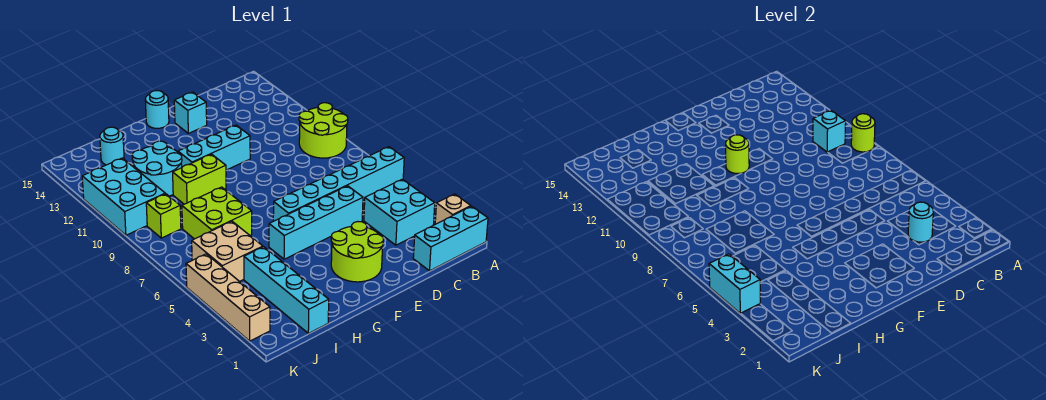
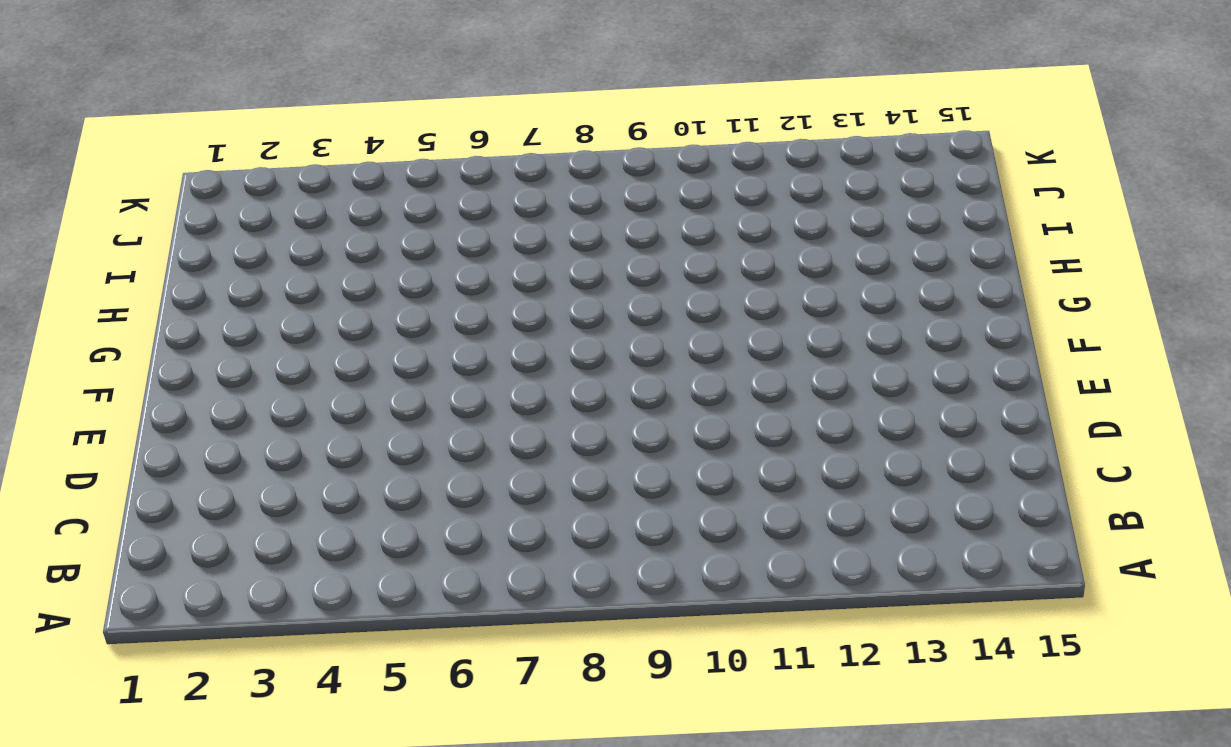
none -> cyan 1x3 brick [413,206,488,271]
none -> tan 1x1 brick [435,194,471,224]
none -> cyan 1x6 brick [273,147,404,221]

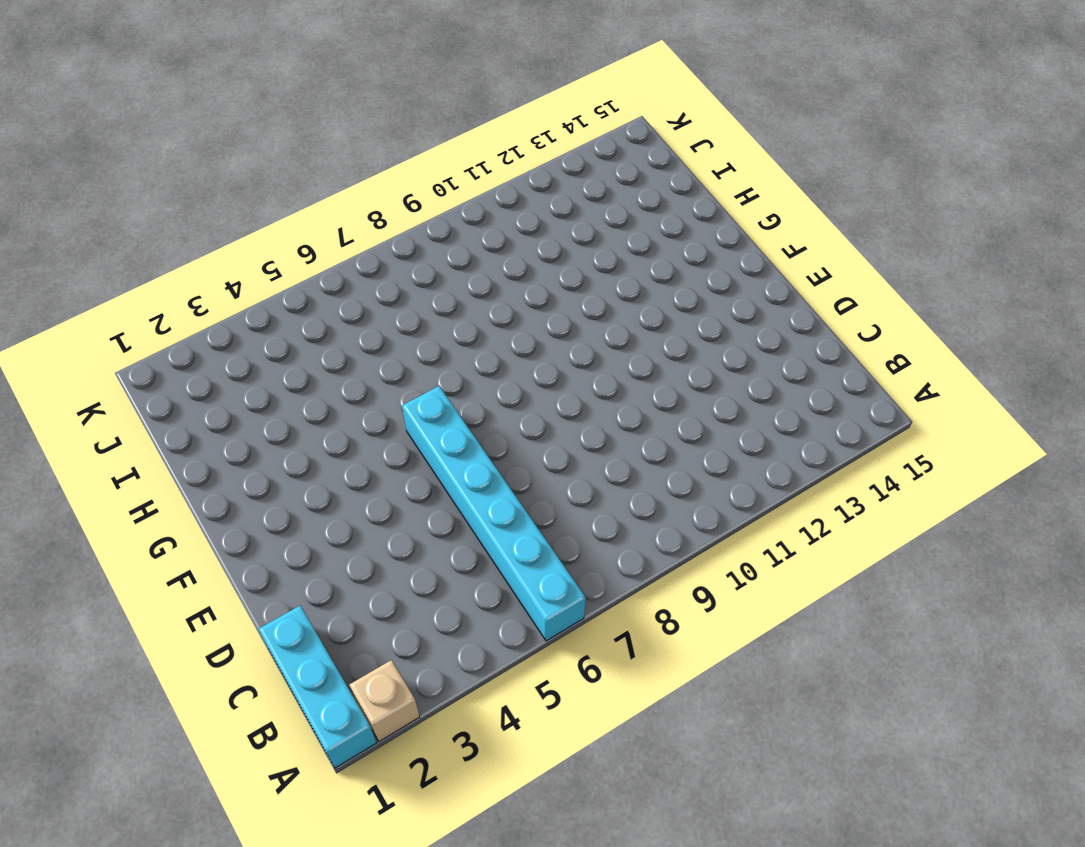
none -> lime 2x2 round brick [299,103,348,158]
none -> cyan 2x2 brick [364,179,435,245]
none -> cyan 1x4 brick [269,186,363,259]

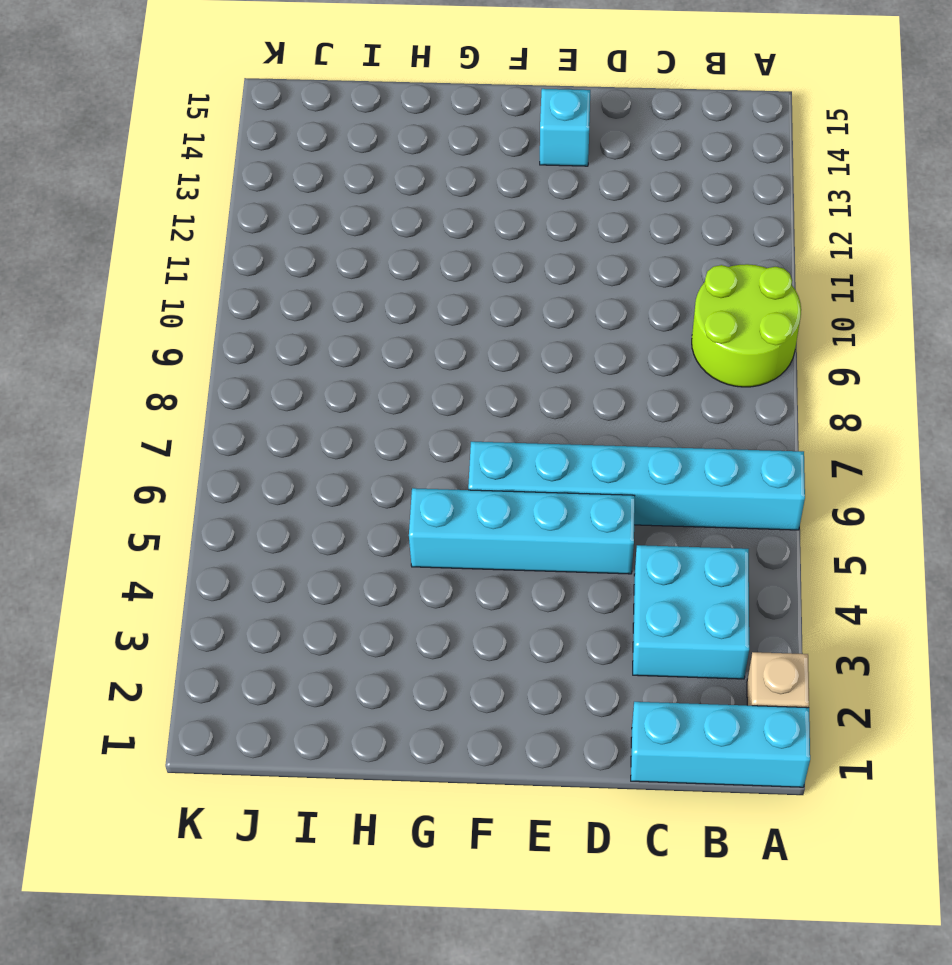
none -> lime 2x2 round brick [331,222,384,282]
none -> cyan 1x3 brick [178,125,250,170]
none -> cyan 1x1 round brick [145,91,169,128]

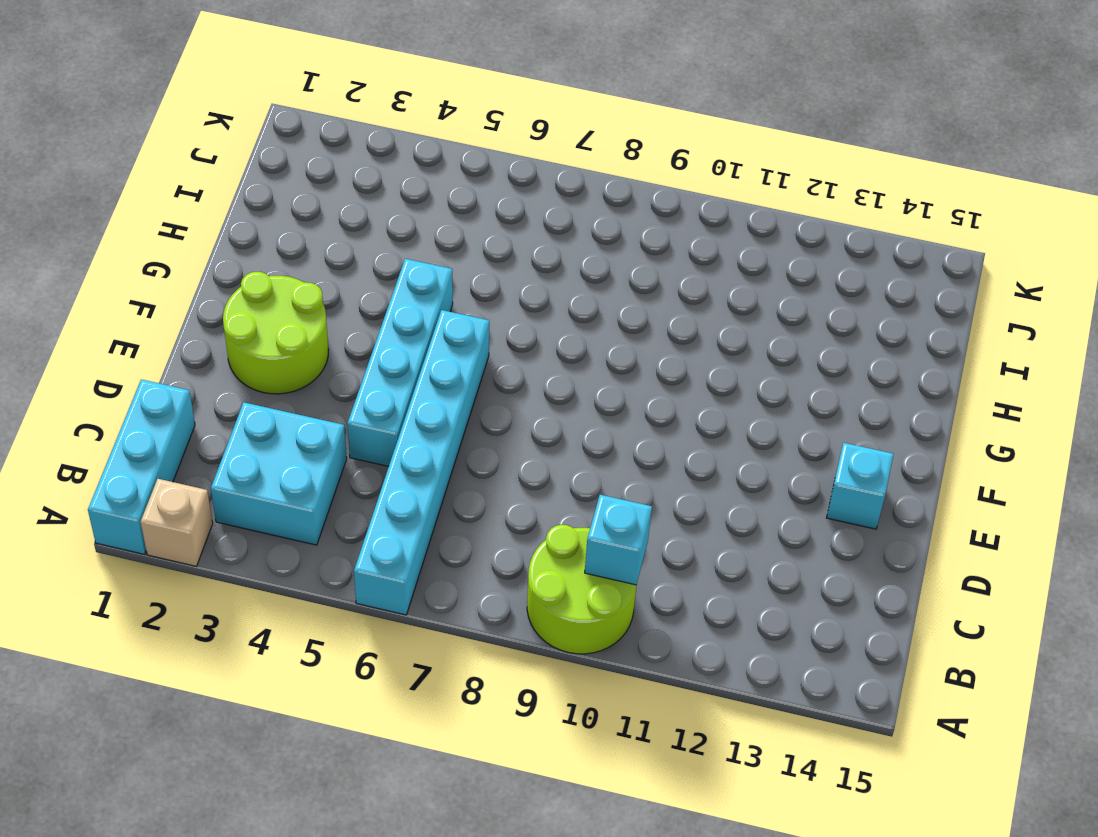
none -> cyan 1x3 brick [178,125,250,170]
none -> cyan 1x1 round brick [145,91,169,128]
none -> lime 1x2 brick [173,154,226,204]

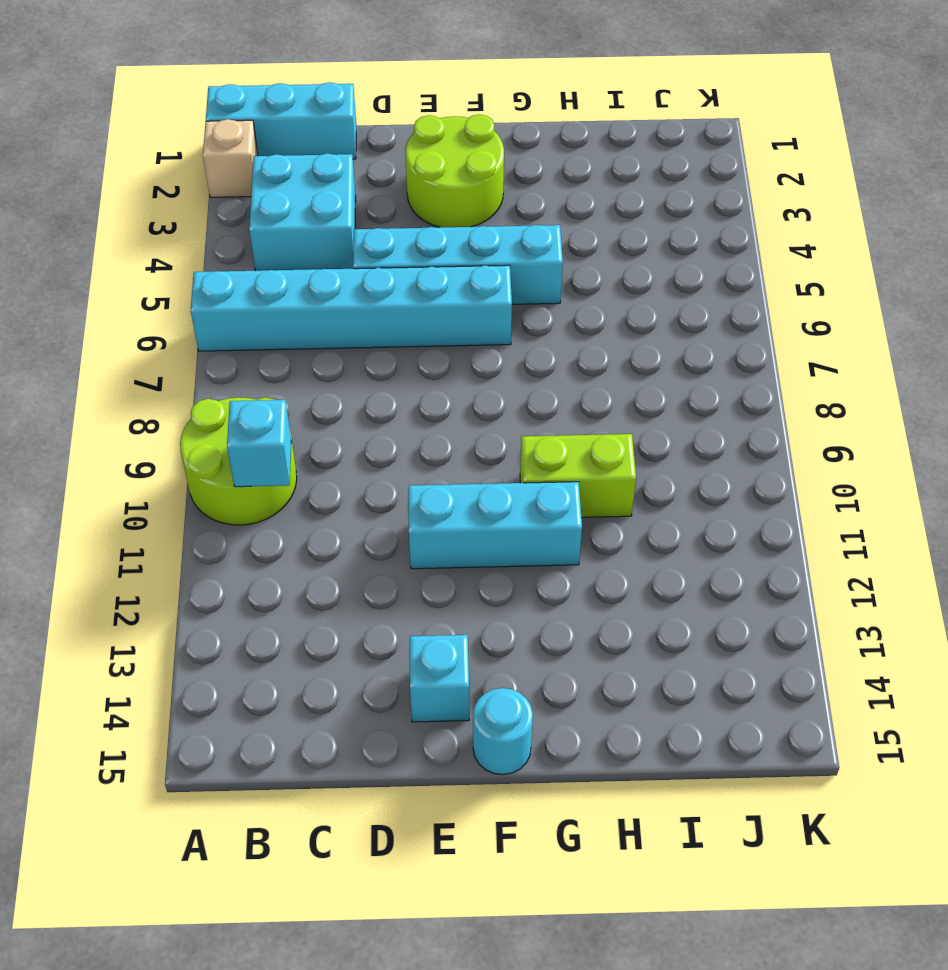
none -> lime 2x2 brick [182,187,252,239]
none -> cyan 2x2 round brick [132,141,182,196]
none -> cyan 1x4 brick [244,247,329,333]

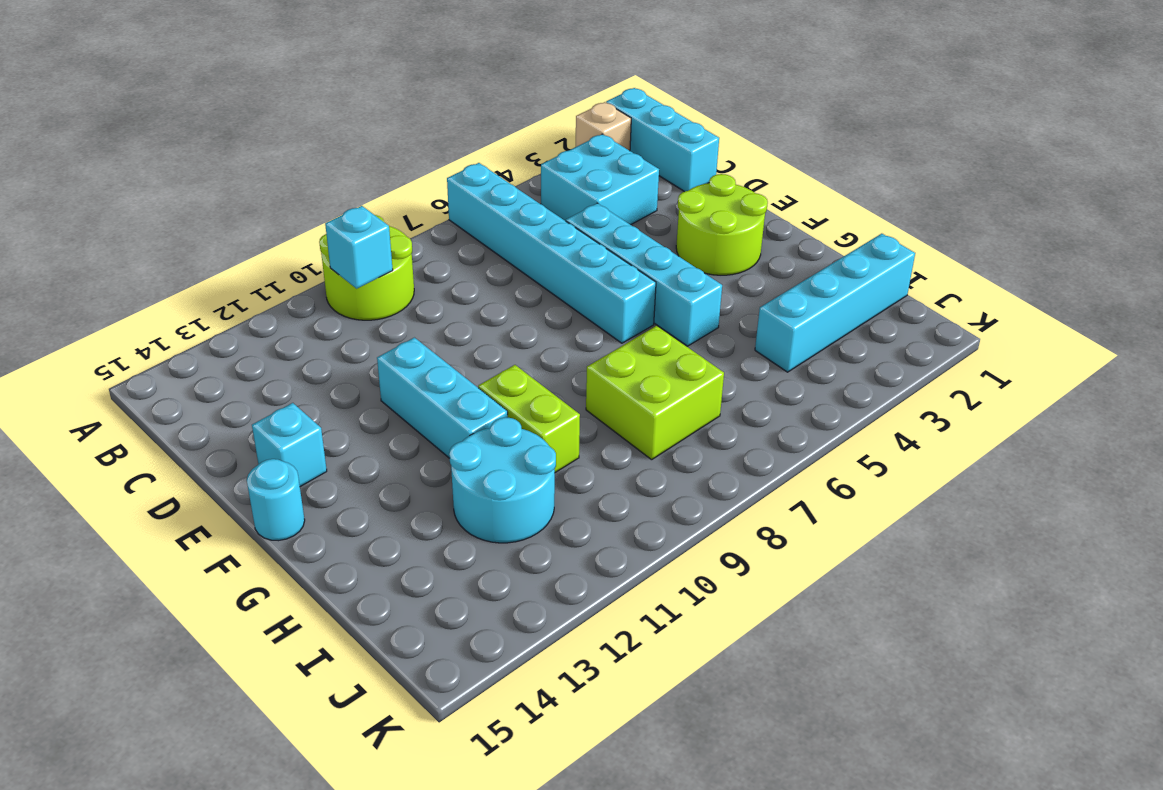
none -> tan 2x2 brick [192,221,263,282]
none -> cyan 1x1 round brick [100,127,124,165]
none -> lime 1x1 brick [146,194,181,238]

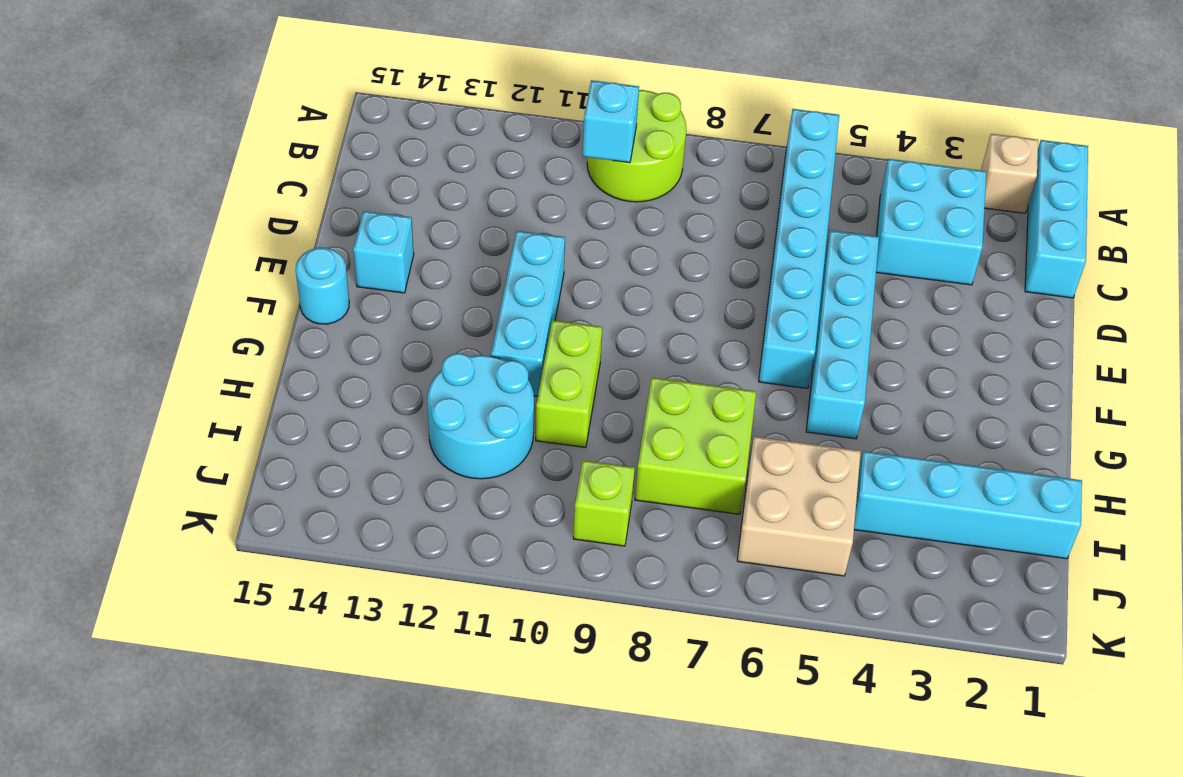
none -> lime 2x2 round brick [331,222,384,282]
none -> cyan 1x1 round brick [100,127,124,165]
none -> cyan 2x3 brick [82,158,165,235]

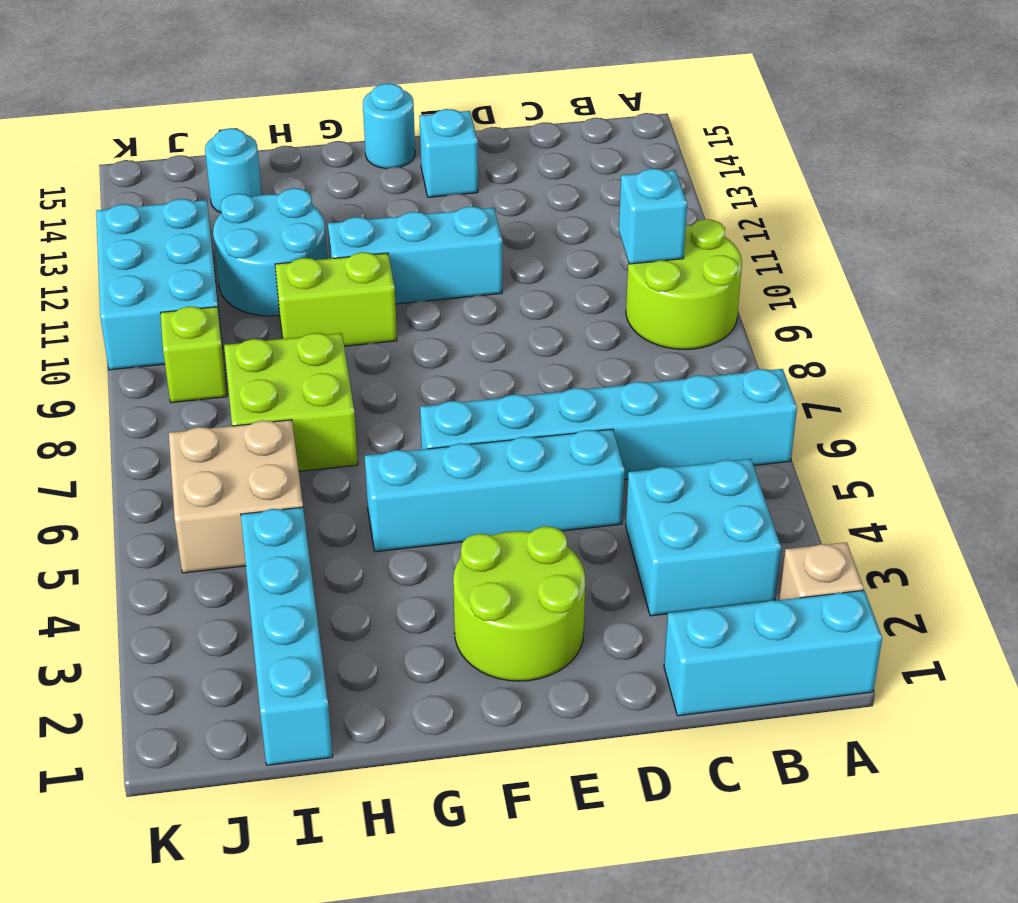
none -> tan 1x4 brick [186,254,270,341]
none -> lime 1x1 round brick [851,114,875,152]
none -> cyan 1x1 round brick [908,202,933,242]

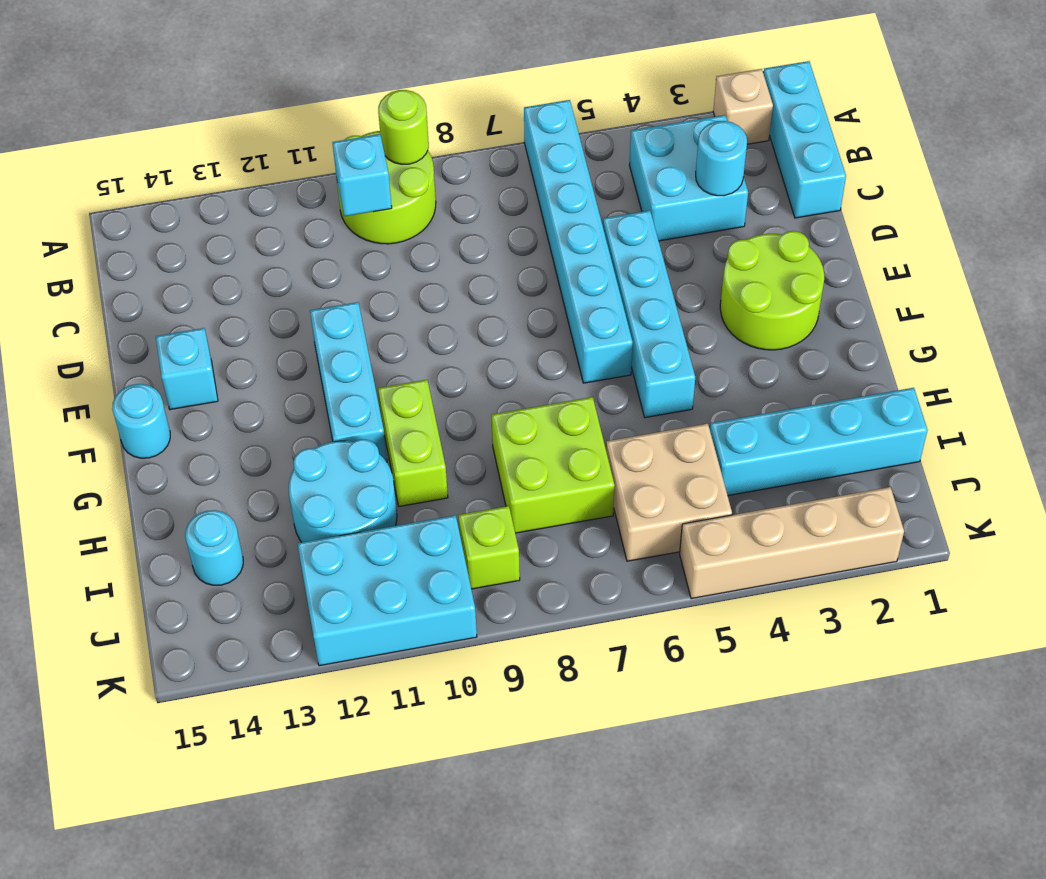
none -> lime 1x1 round brick [726,135,749,174]
none -> cyan 1x2 brick [709,254,760,314]

